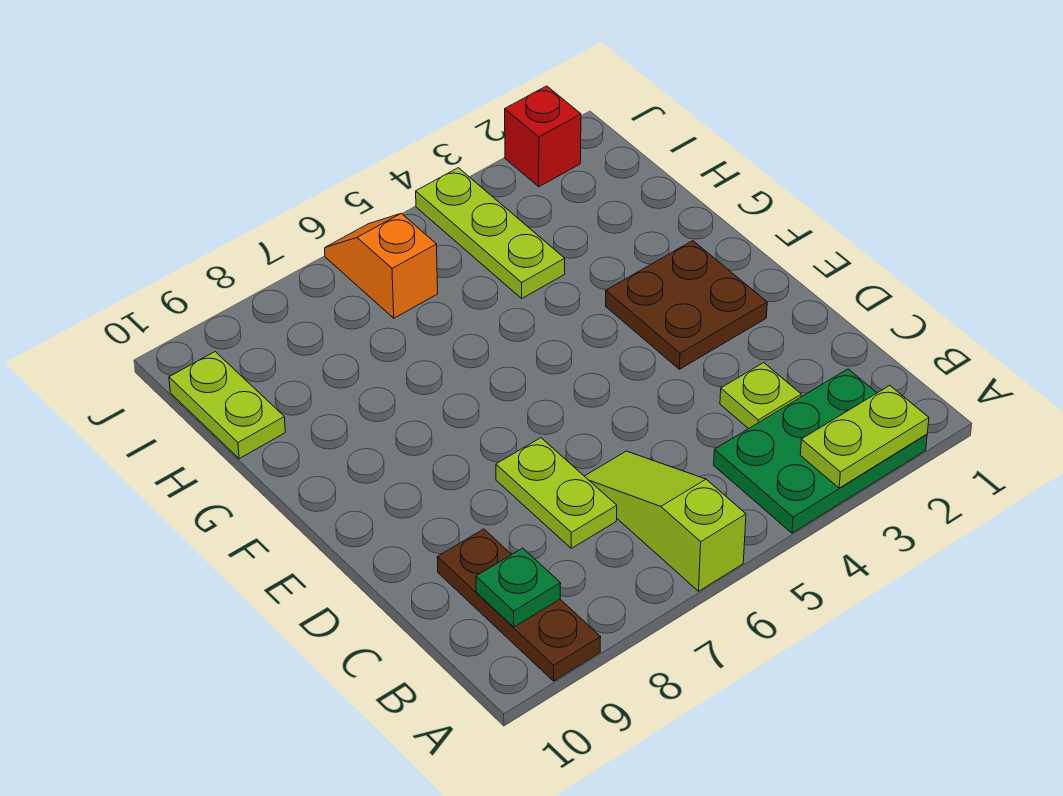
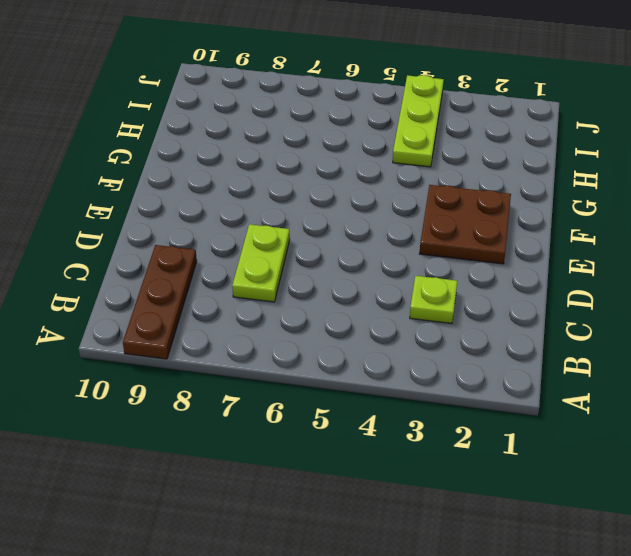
none -> green 2x3 plate [714,369,927,533]
none -> lime 1x3 slope [585,451,746,591]
none -> lime 1x2 plate [169,352,285,459]

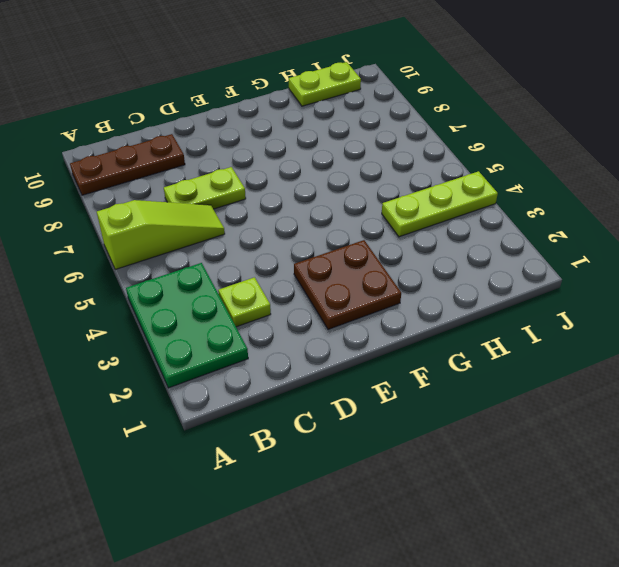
none -> orange 1x2 slope [325,213,438,318]
none -> red 1x1 brick [505,86,581,187]
none -> lime 1x2 plate [800,386,929,488]

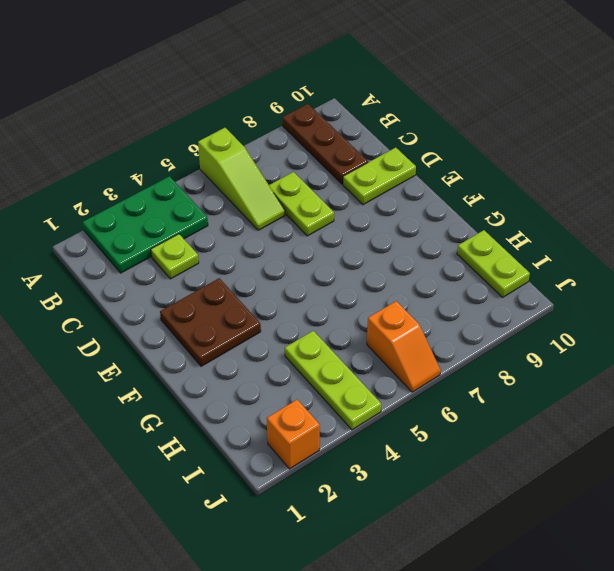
lime 1x2 plate [343,147,416,205] -> lime 1x2 plate moved to [800,386,929,488]
orange 1x1 brick [267,400,320,469] -> red 1x1 brick [505,86,581,187]
none -> green 1x1 plate [476,548,561,627]

